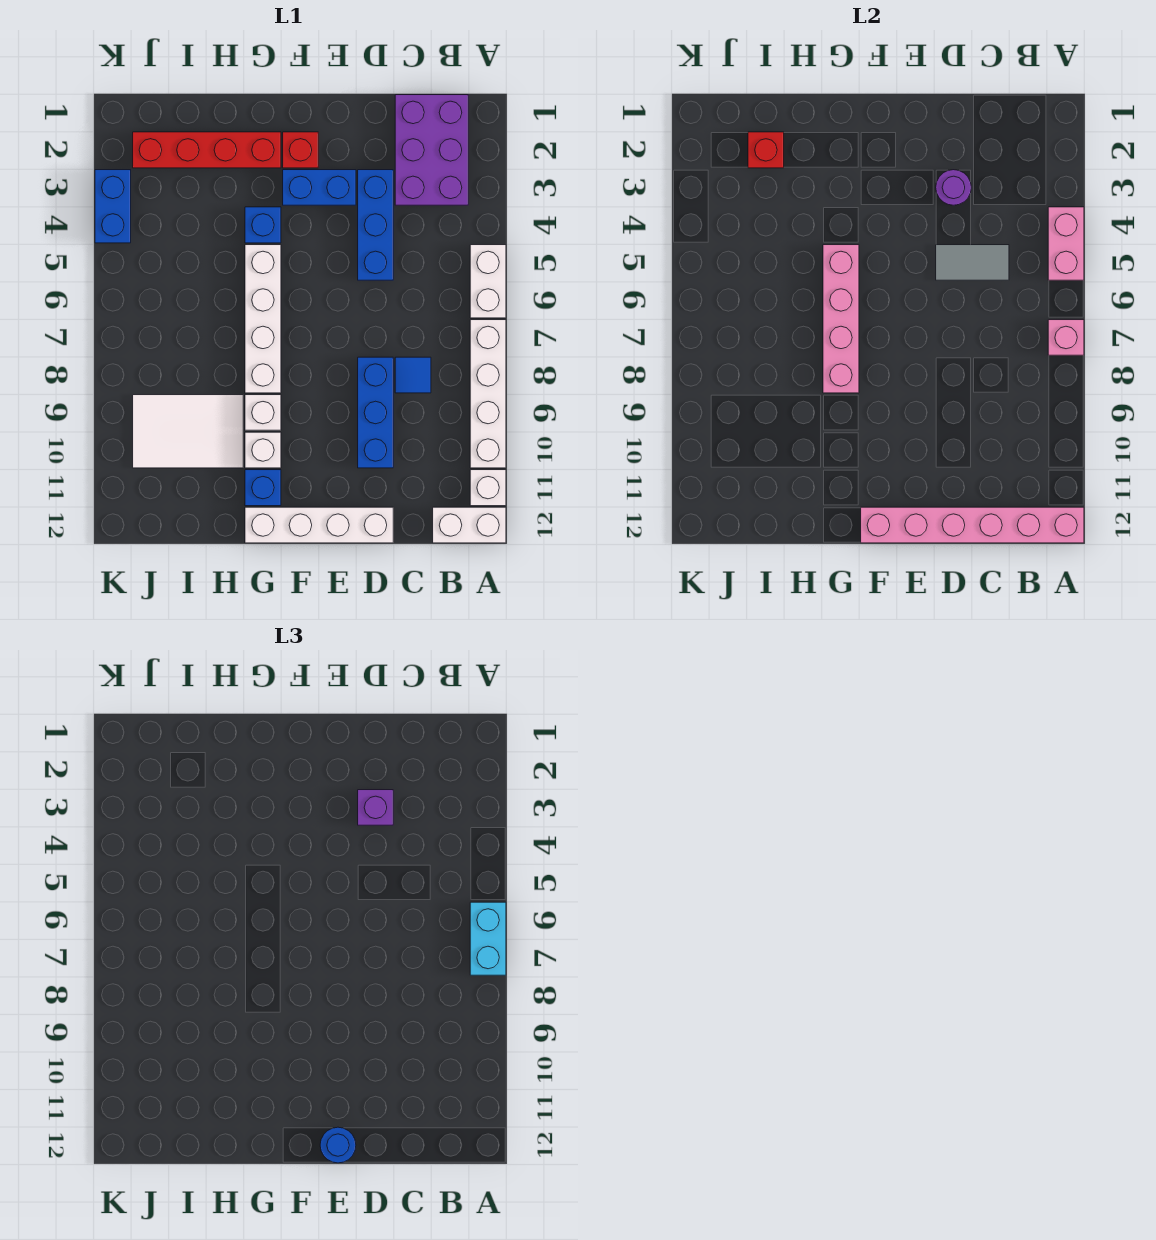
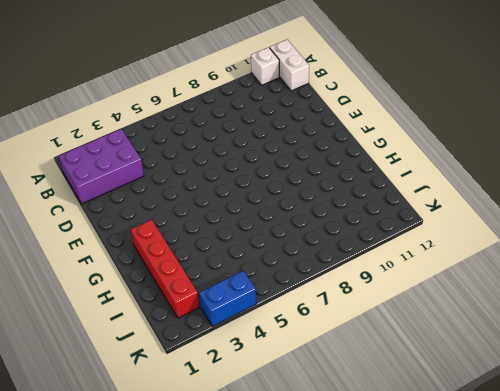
none -> white 1x2 brick [470,245,506,318]
none -> white 1x4 brick [470,320,506,468]
none -> blue 1x1 tile [395,357,431,393]

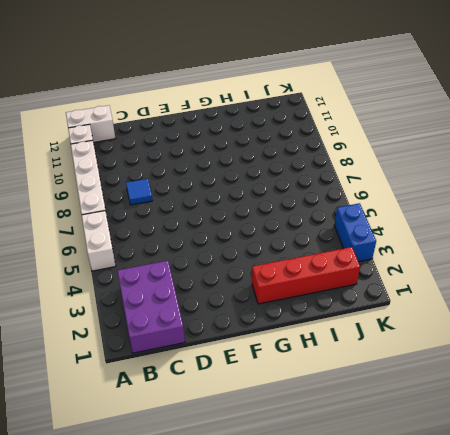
none -> blue 1x3 brick [358,170,393,280]
none -> blue 1x3 brick [358,357,393,468]
none -> white 1x4 brick [245,507,393,543]

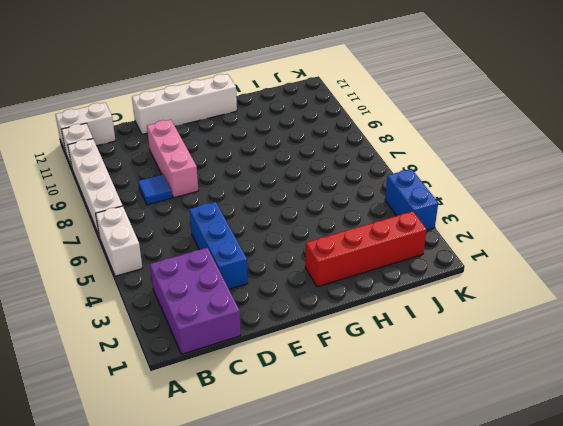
pink 1x3 brick [147,120,198,198] -> blue 1x3 brick [358,357,393,468]
none -> blue 1x2 brick [283,170,356,205]
none -> red 1x1 brick [283,132,318,168]
none -> blue 1x1 brick [245,207,281,243]

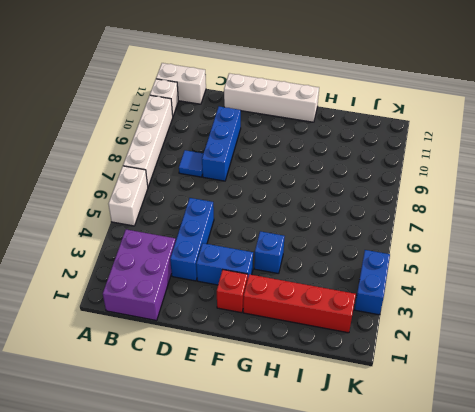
none -> white 1x4 brick [245,245,281,393]
none -> white 1x1 brick [245,395,281,430]
none -> white 1x1 brick [245,432,281,468]

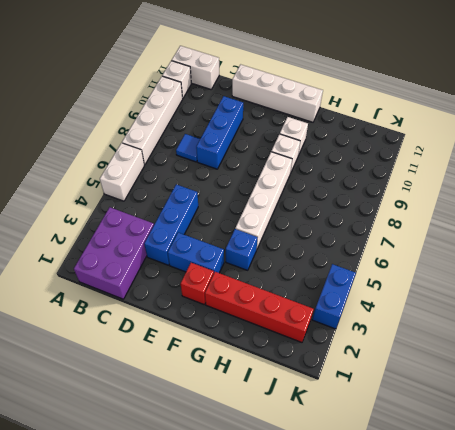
none -> blue 1x1 brick [245,470,281,506]
none -> white 2x3 tile [133,395,243,468]
none -> pink 1x2 brick [1048,207,1084,280]

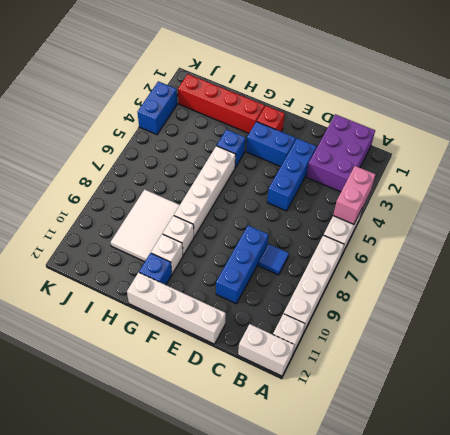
white 2x3 tile [111,189,180,262] -> white 2x3 tile turned to [133,395,243,468]
none -> pink 1x1 brick [1048,320,1084,355]
none -> pink 1x6 brick [861,507,1084,543]
none -> grey 1x2 tile [936,245,1009,280]

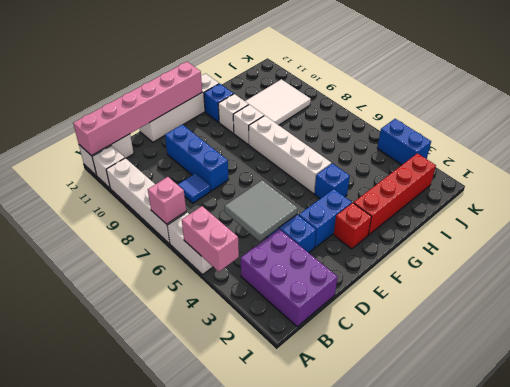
grey 2x2 tile [225,180,298,241] -> grey 1x2 tile [936,245,1009,280]
none -> purple 1x1 round brick [936,170,971,205]
none -> pink 1x4 brick [823,245,859,393]
none -> red 1x1 brick [748,132,784,168]

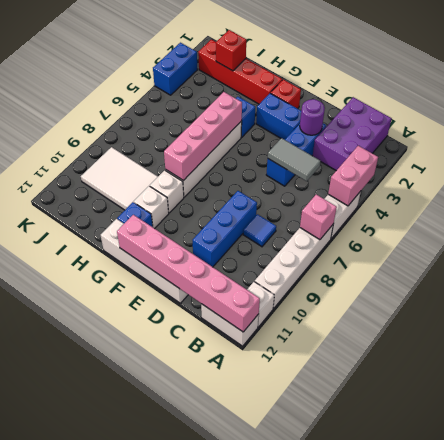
none -> cyan 1x2 brick [470,902,506,975]
none -> purple 1x1 brick [358,790,393,825]
none -> blue 1x1 round brick [320,1127,356,1163]

